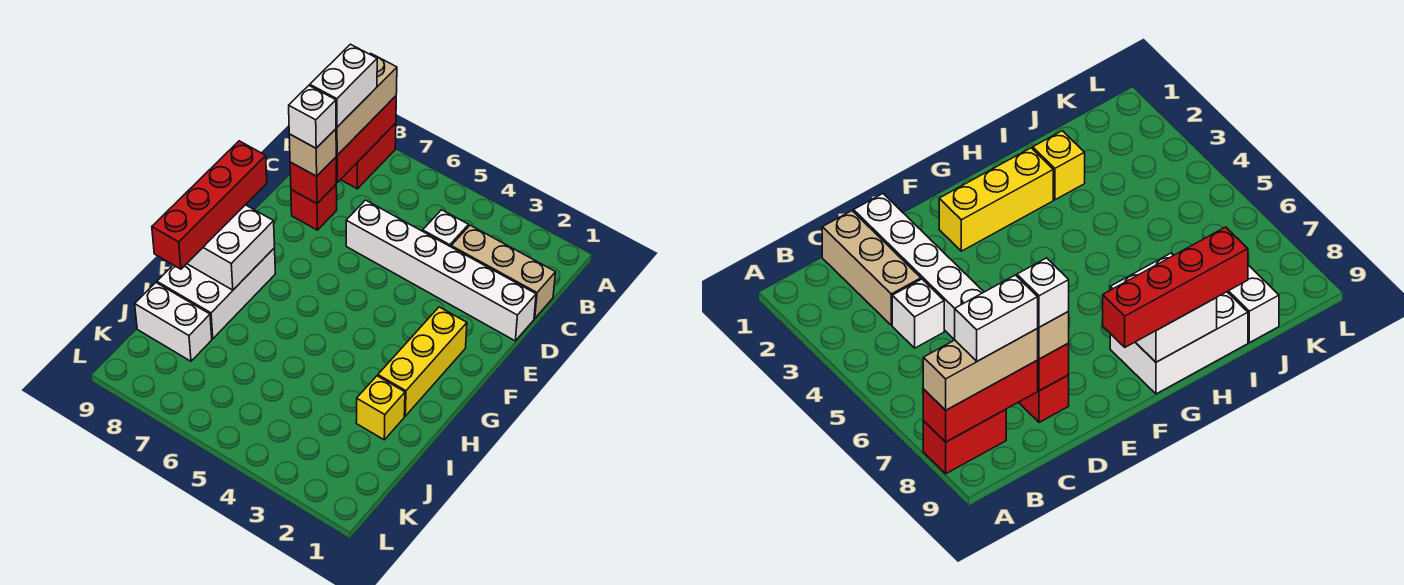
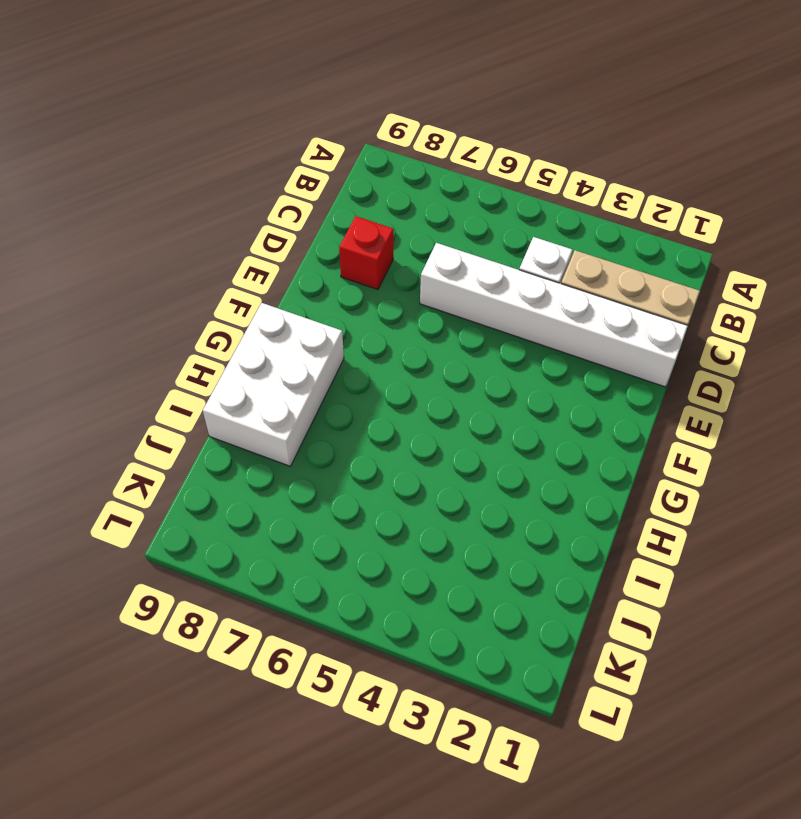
none -> red 1x2 brick [341,123,396,189]
none -> yellow 1x3 brick [378,307,467,416]
none -> yellow 1x1 brick [356,376,405,440]

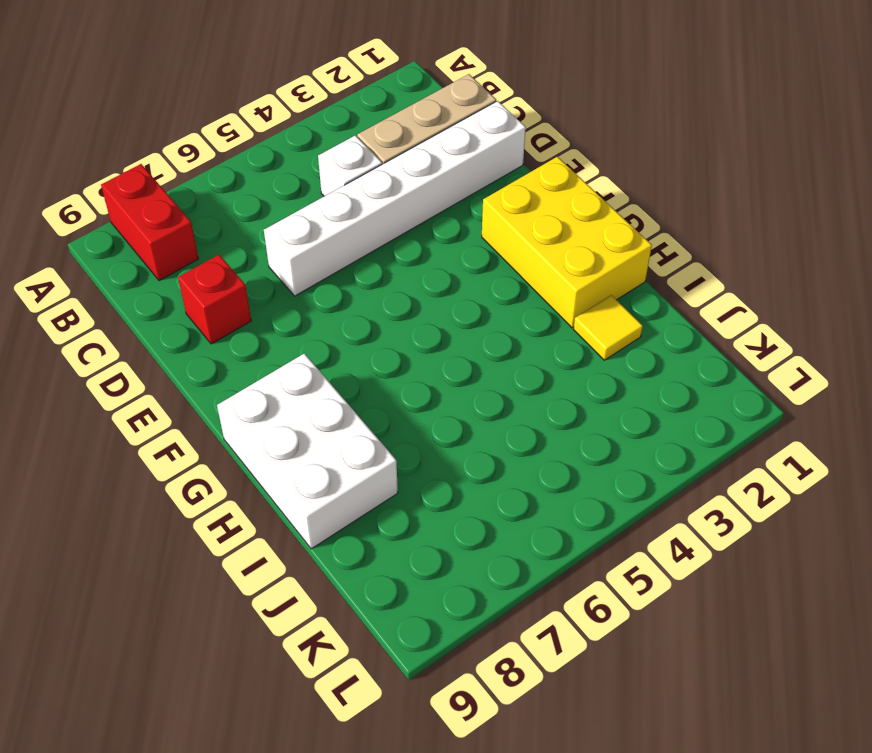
yellow 2x3 brick [482,157,652,328] -> yellow 1x3 brick [378,307,467,416]
yellow 1x1 tile [573,295,643,360] -> yellow 1x1 brick [356,376,405,440]
none -> white 1x2 brick [135,283,212,361]
none -> red 1x3 brick [336,96,396,182]
none -> red 1x1 brick [290,157,336,204]

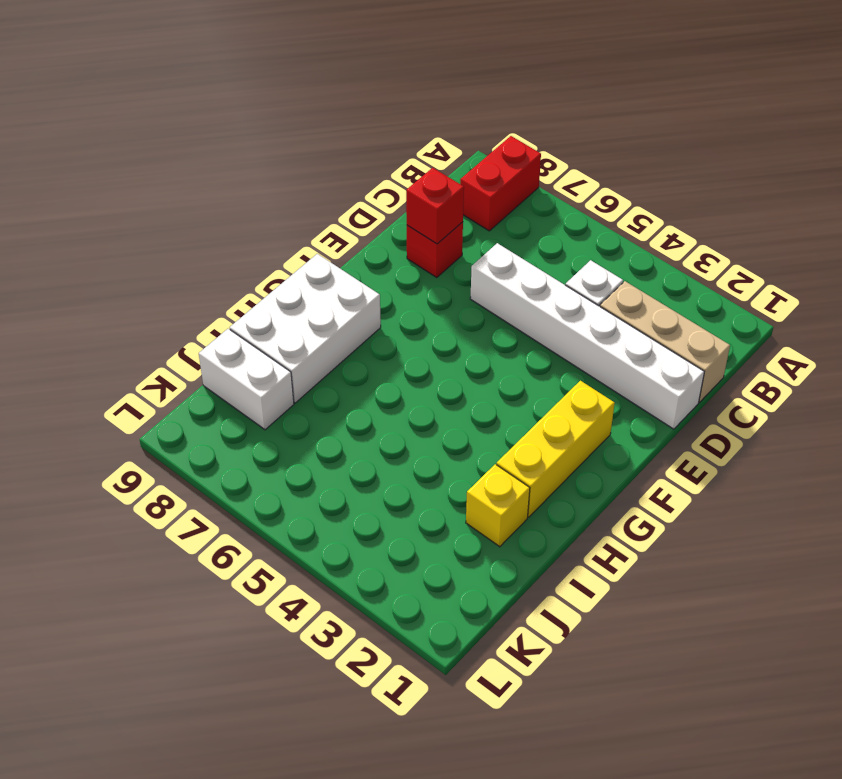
none -> red 1x3 brick [336,96,396,182]
none -> white 2x2 brick [187,205,275,290]
none -> tan 1x3 brick [336,53,397,155]

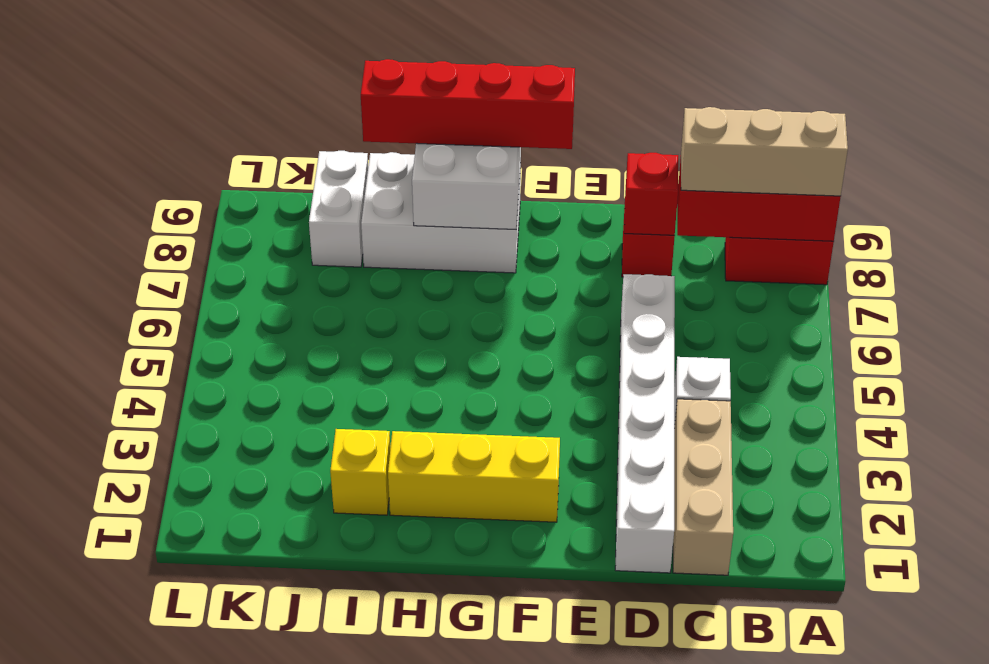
none -> tan 1x1 brick [289,129,336,176]
none -> white 1x2 brick [310,44,377,127]
none -> white 1x1 brick [289,86,336,148]

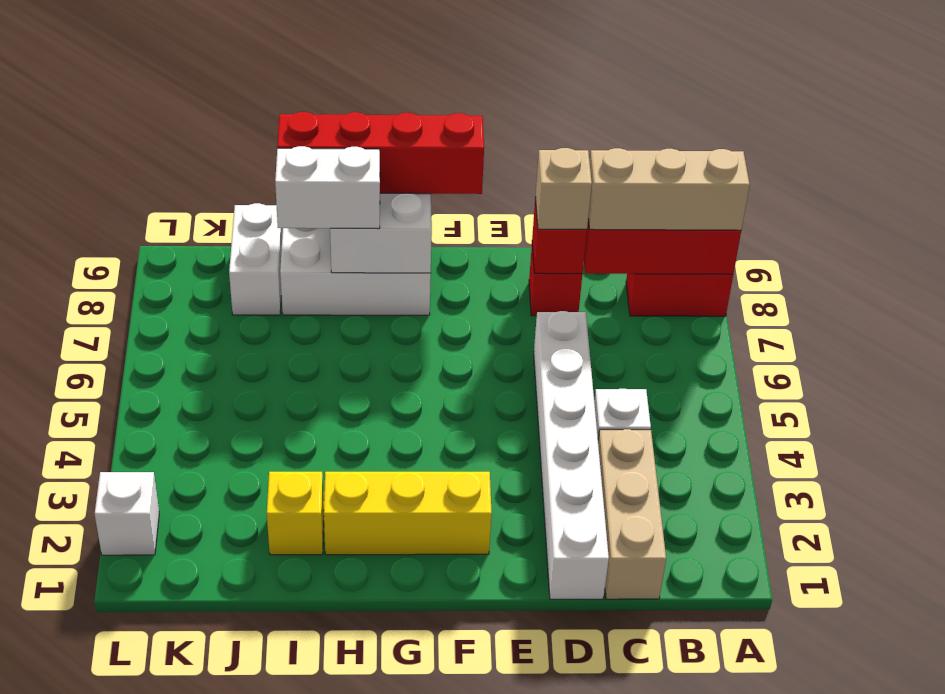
white 1x2 brick [275,146,380,229] -> white 1x2 brick moved to [310,44,377,127]
white 1x1 brick [95,472,159,555] -> white 1x1 brick moved to [289,86,336,148]

